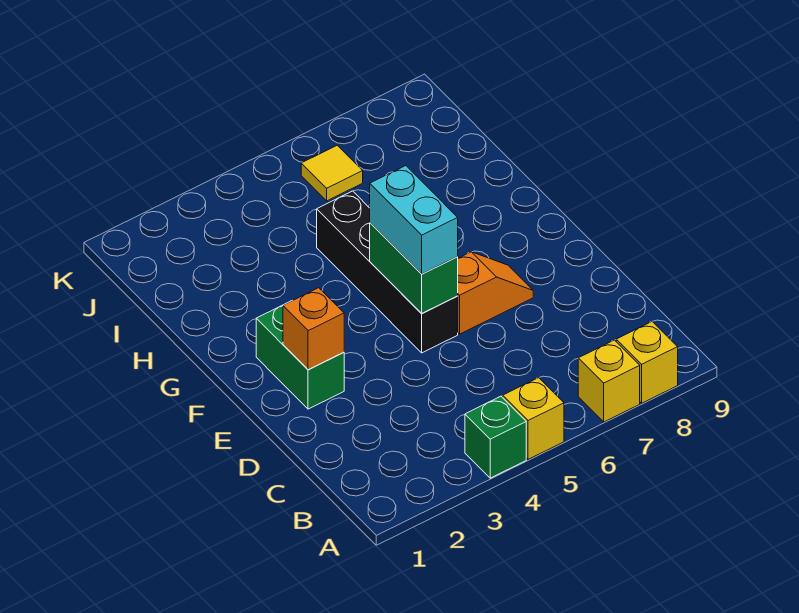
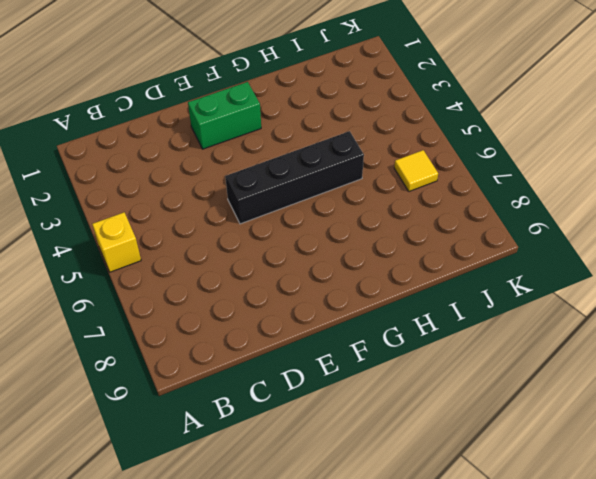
none -> green 1x1 brick [465,396,526,478]
none -> yellow 1x1 brick [578,340,640,422]

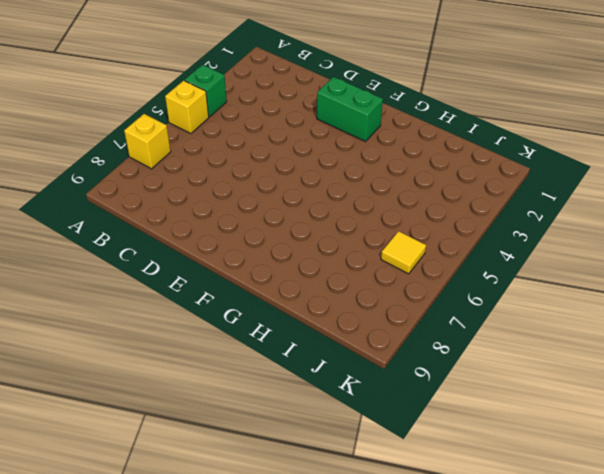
none -> yellow 1x1 brick [616,322,678,403]
none -> black 1x4 brick [317,191,458,353]

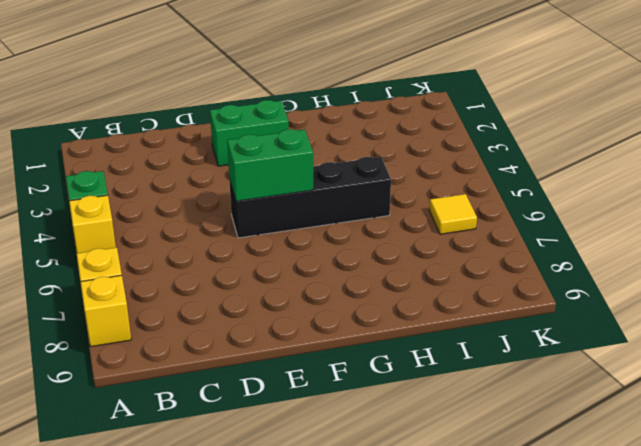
none -> orange 1x2 slope [458,252,533,334]
none -> orange 1x1 brick [283,288,344,370]

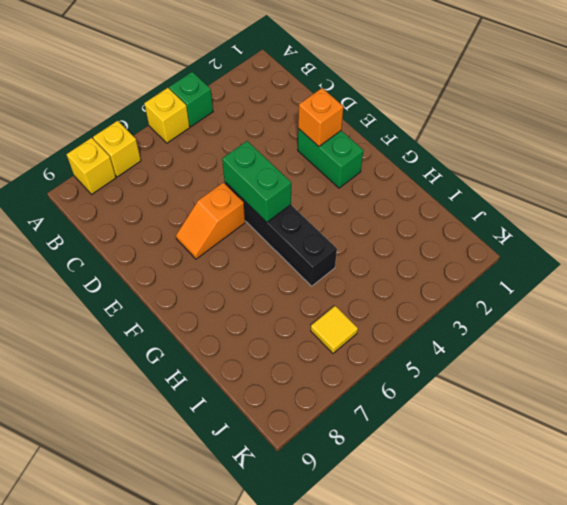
none -> cyan 1x2 brick [370,166,458,274]

